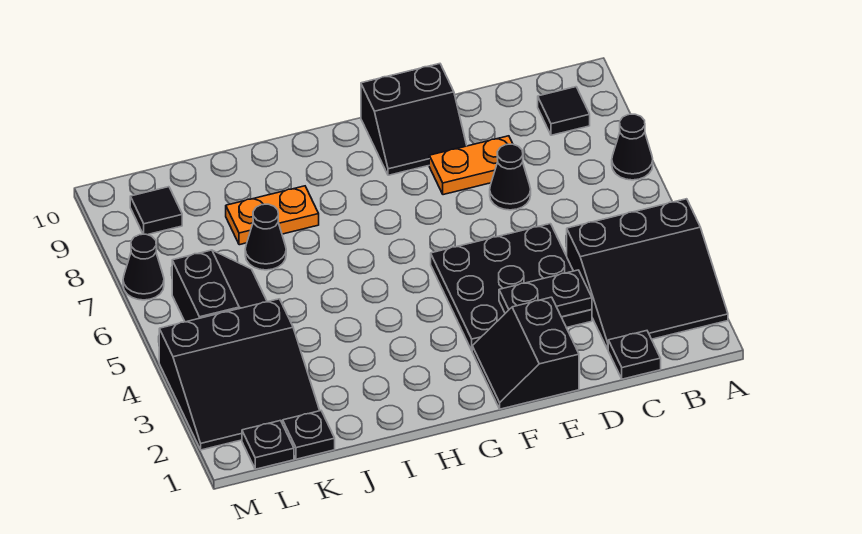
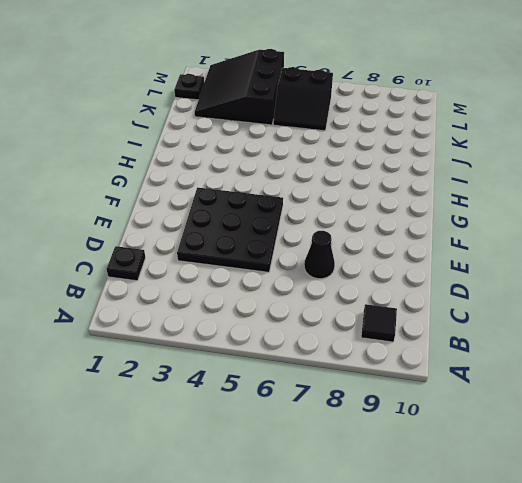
none -> black 3x3 slope [567,199,728,349]
none -> black 1x1 cone [612,114,653,180]
none -> orange 1x2 plate [429,136,513,195]

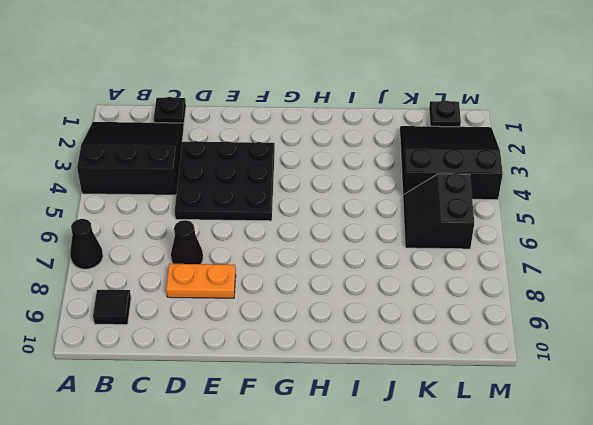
none -> black 2x2 slope [472,297,579,409]
none -> black 2x2 slope [361,64,467,175]
none -> orange 1x2 plate [226,186,319,245]

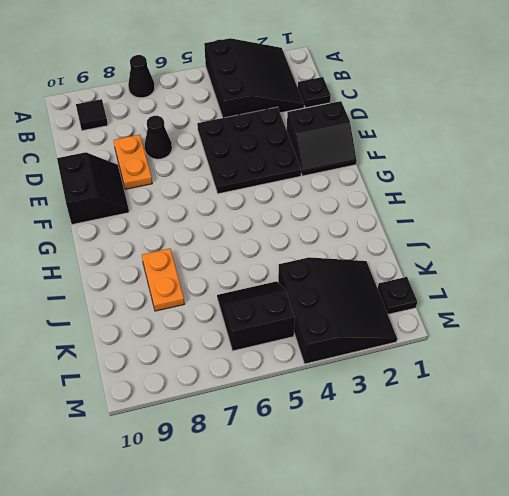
none -> black 1x1 cone [245,204,286,270]
none -> black 1x1 plate [282,411,335,459]
none -> black 1x1 tile [130,187,182,235]

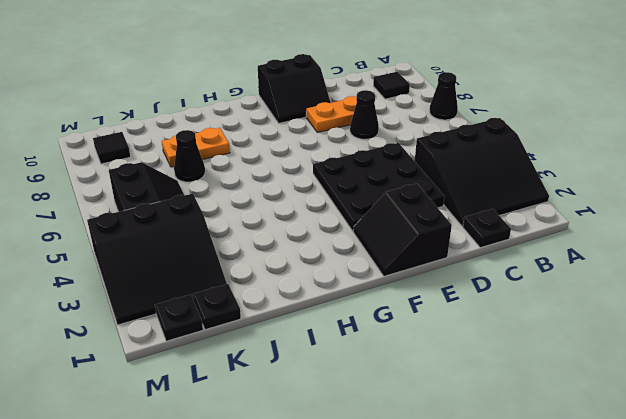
none -> black 1x1 cone [123,234,164,300]
none -> black 1x2 plate [499,270,592,317]

